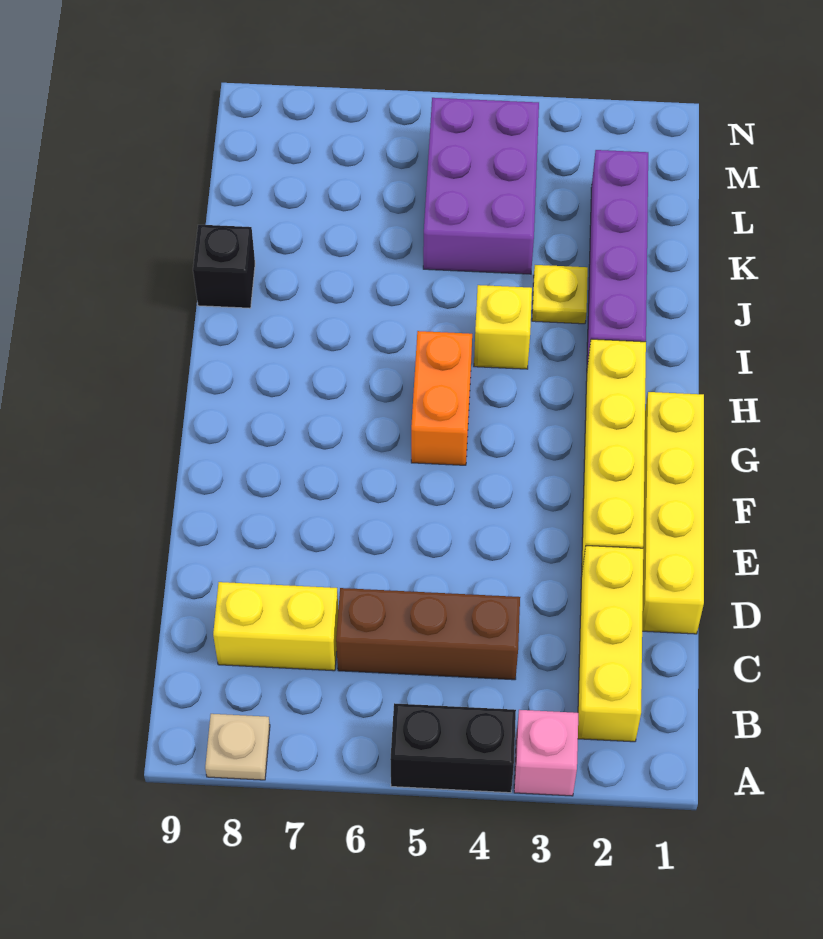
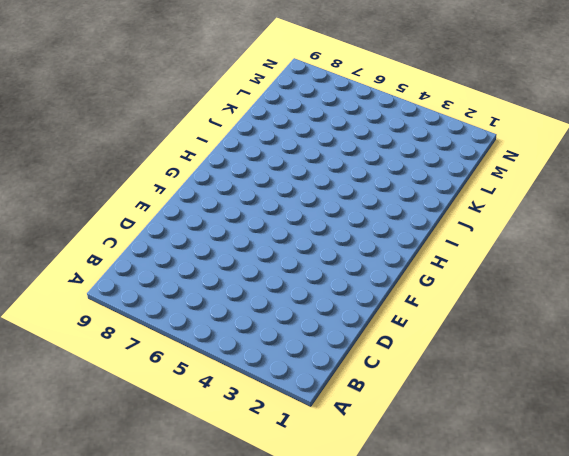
none -> pink 1x1 brick [514,710,578,796]
none -> black 1x2 brick [390,703,516,793]
none -> tan 1x1 plate [205,714,270,780]

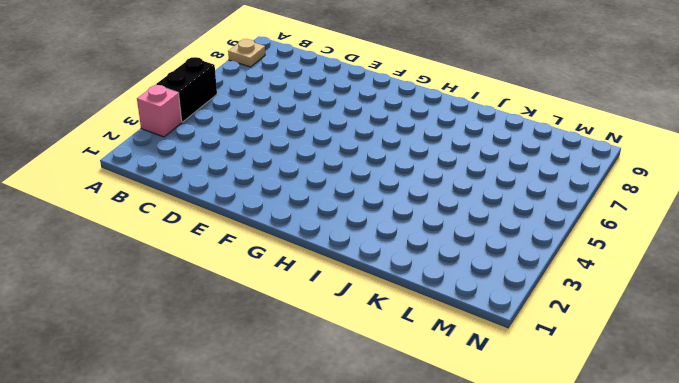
none -> yellow 1x3 brick [578,546,643,742]
none -> brown 1x3 brick [336,588,520,680]
none -> yellow 1x2 brick [213,582,338,671]

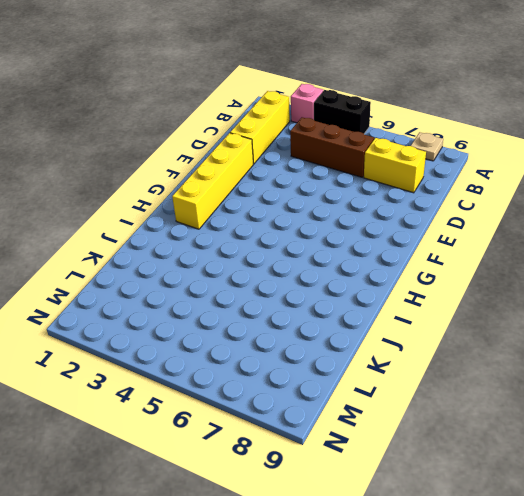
none -> yellow 1x4 brick [642,392,704,634]
none -> orange 1x2 brick [411,331,472,465]
none -> purple 1x4 brick [587,150,648,367]

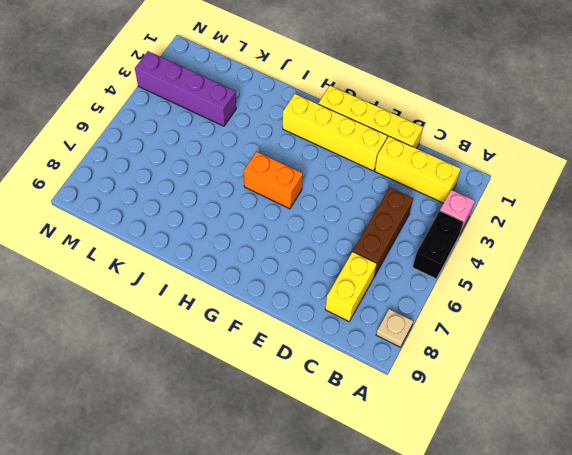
purple 1x4 brick [135,51,236,126] -> purple 1x4 brick moved to [587,150,648,367]
none -> yellow 1x1 brick [474,285,532,369]
none -> yellow 1x1 plate [532,265,588,324]
none -> black 1x1 brick [193,225,255,308]

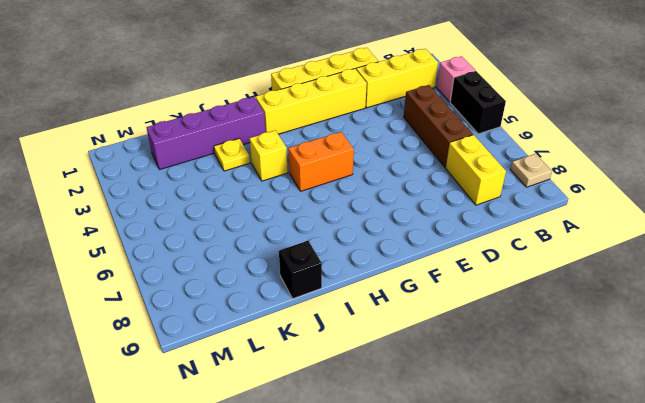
none -> purple 2x3 brick [423,98,539,274]

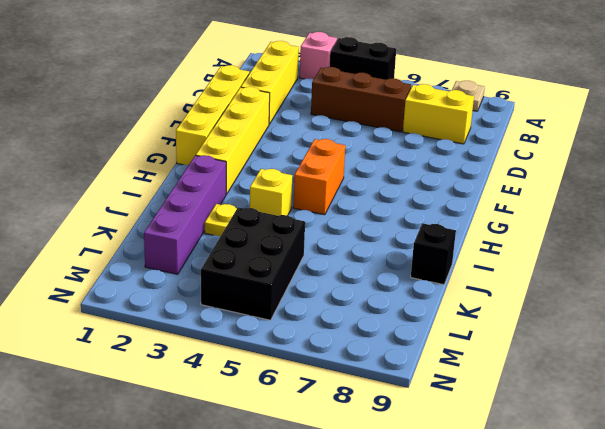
black 2x3 brick [201,207,305,320] -> purple 2x3 brick [423,98,539,274]

